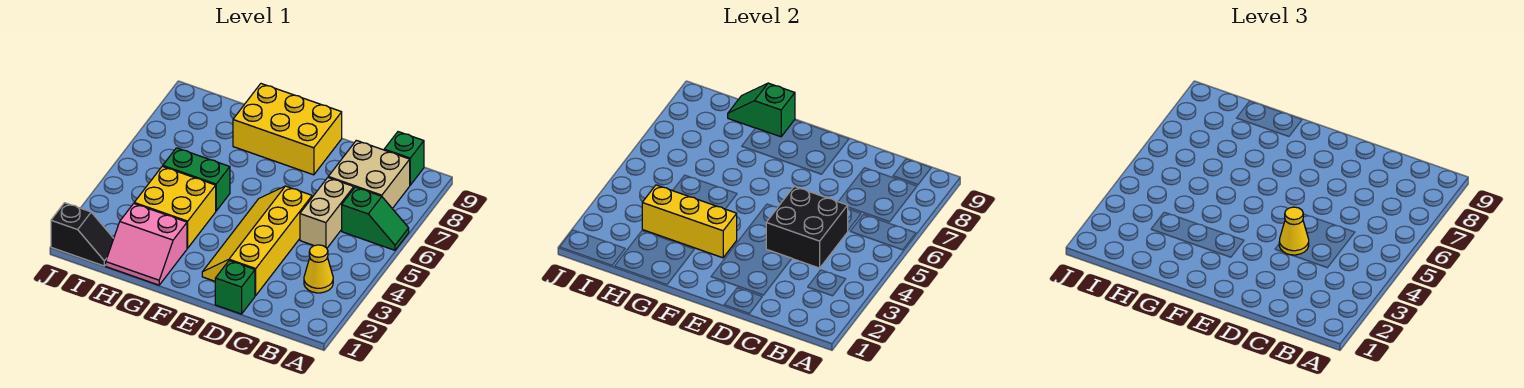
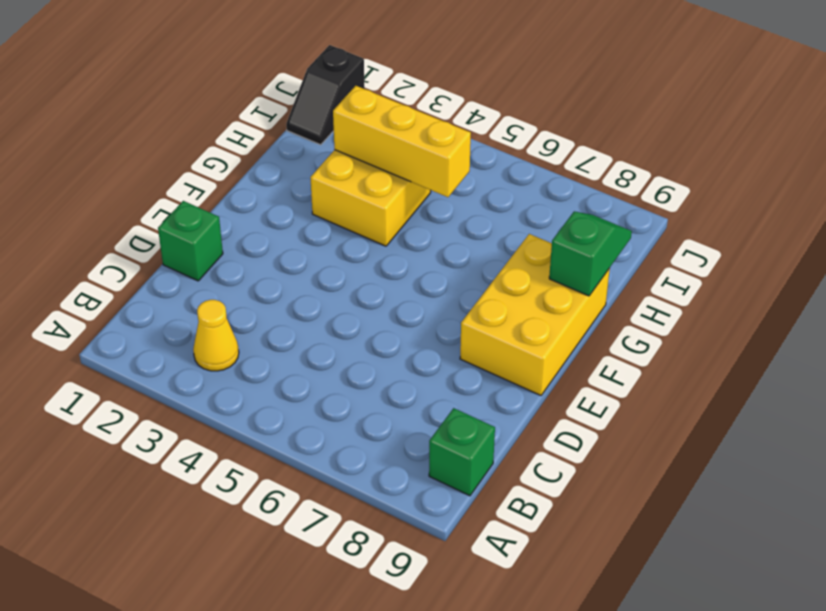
yellow 1x3 brick [333,86,471,197] -> yellow 1x3 brick turned to [642,185,737,258]
none -> green 1x2 slope [342,187,409,250]
none -> tan 2x2 brick [328,140,410,208]
none -> tan 1x2 brick [300,178,354,248]

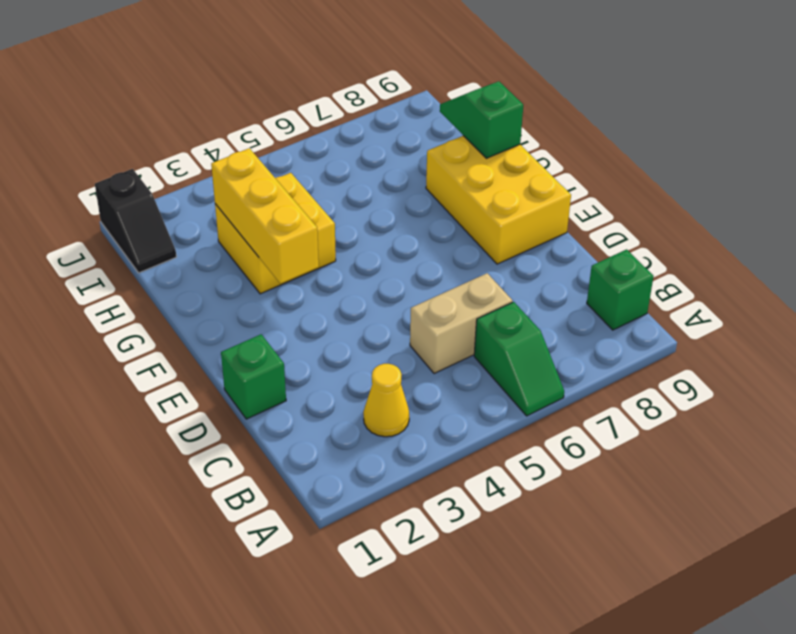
none -> tan 2x2 brick [328,140,410,208]
none -> yellow 2x4 slope [202,186,312,295]
none -> pink 2x2 slope [106,204,187,285]

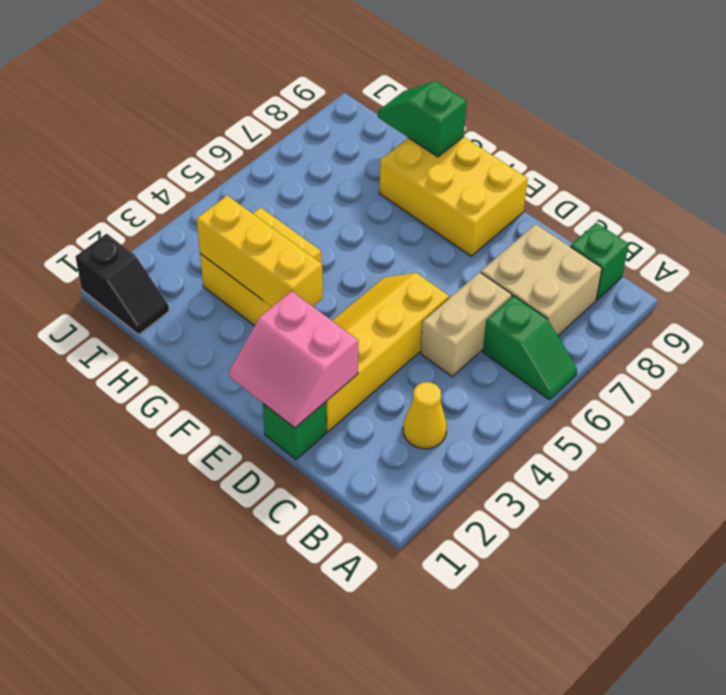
pink 2x2 slope [229,291,358,428] -> pink 2x2 slope moved to [106,204,187,285]
none -> green 1x2 brick [163,148,230,211]
none -> black 2x2 brick [766,186,848,268]
none -> yellow 1x1 cone [1279,207,1309,255]

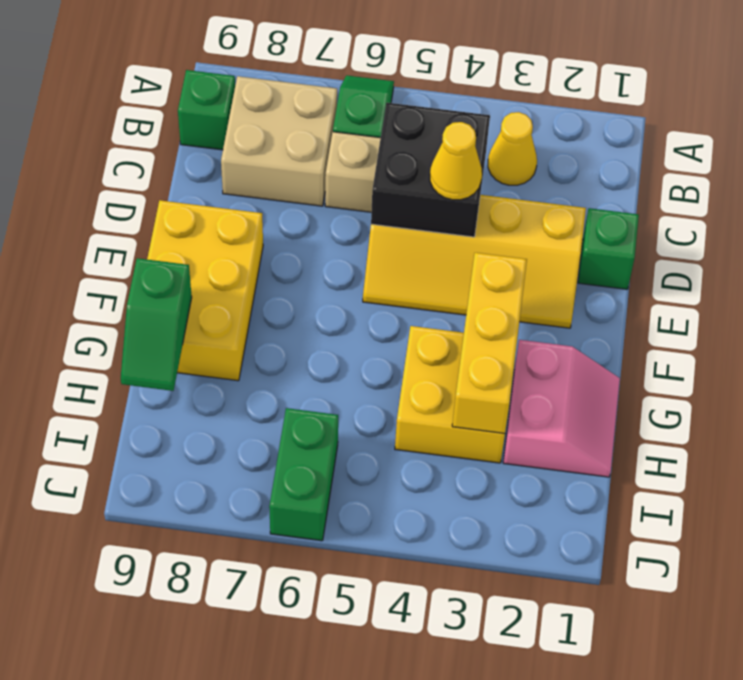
green 1x2 brick [269,408,338,541] -> green 1x2 brick moved to [163,148,230,211]
none -> black 1x2 slope [51,203,114,266]

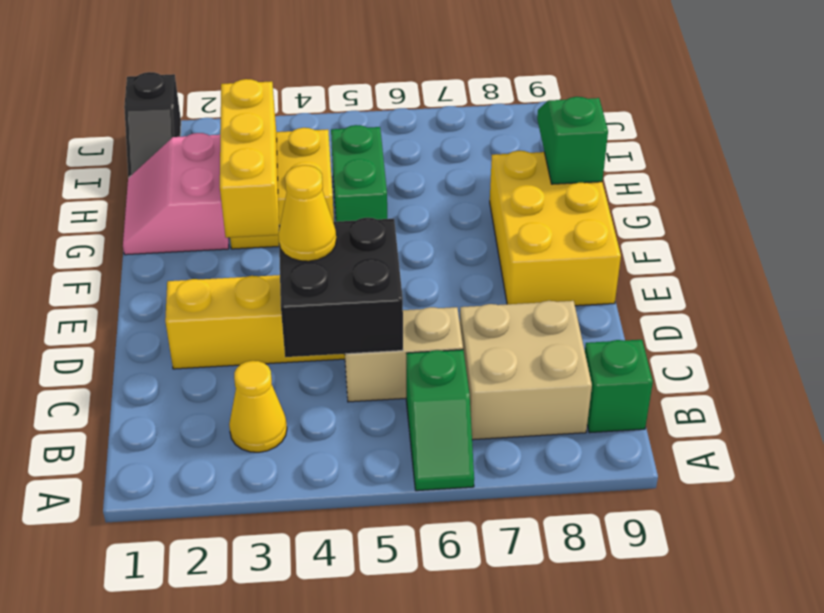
none -> green 1x1 brick [215,261,255,314]

